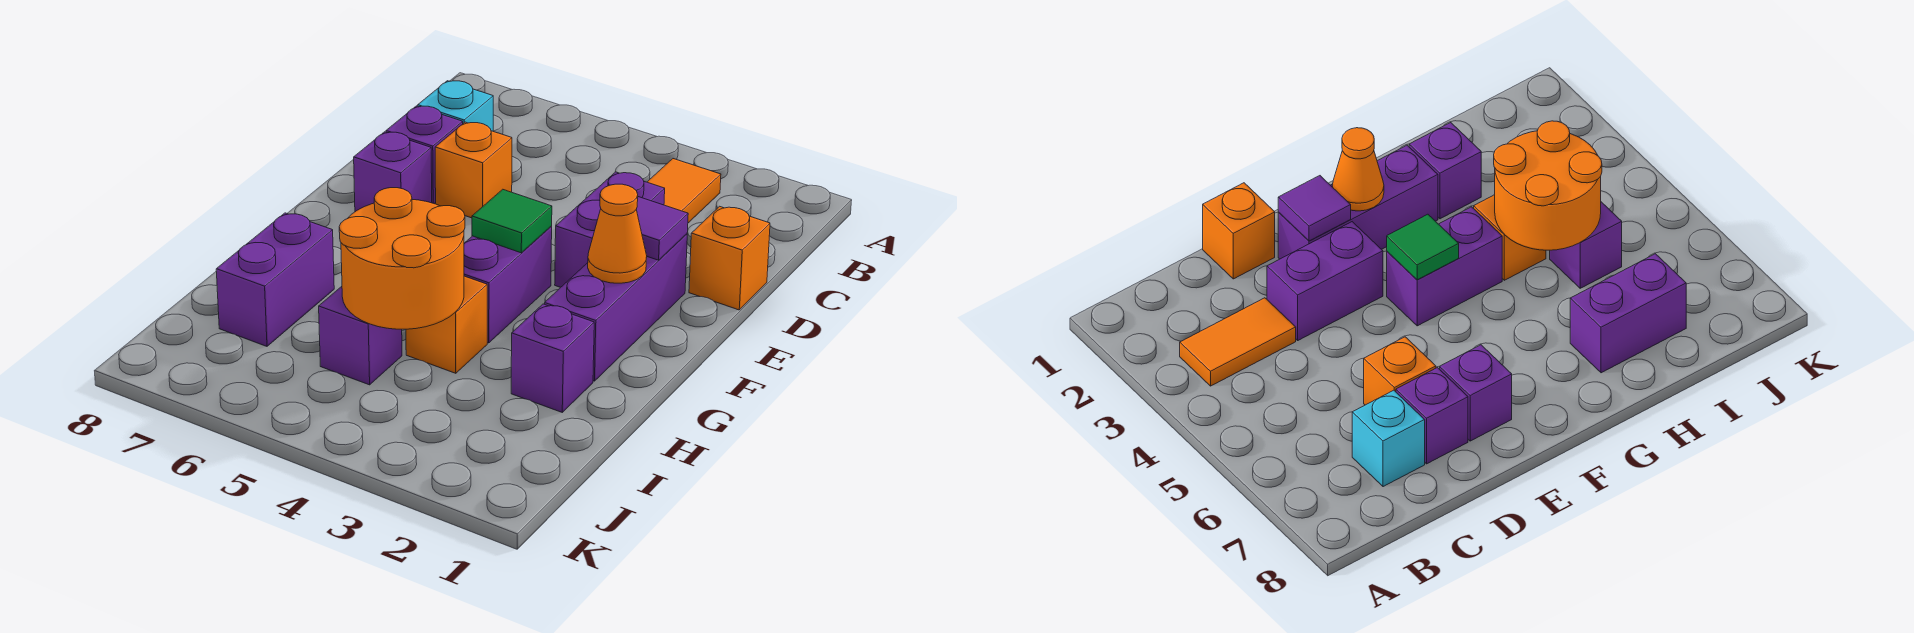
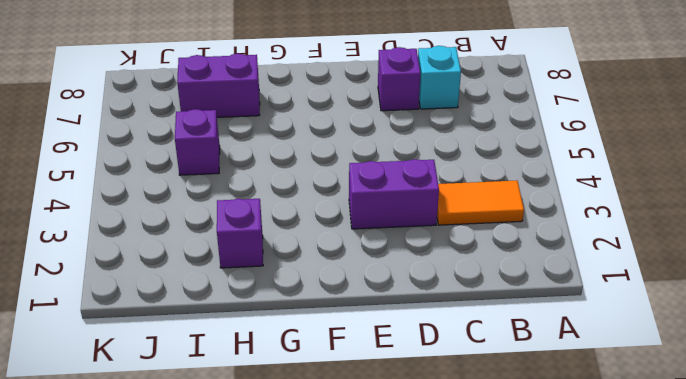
none -> orange 1x1 brick [689,206,770,310]
none -> orange 1x1 brick [435,122,512,218]
none -> purple 1x3 brick [545,234,687,381]

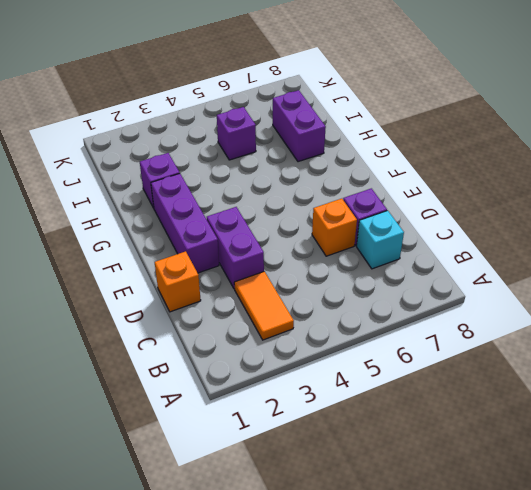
none -> purple 1x1 brick [354,132,432,212]
none -> purple 1x2 brick [464,227,552,343]
none -> orange 1x1 brick [406,276,487,373]

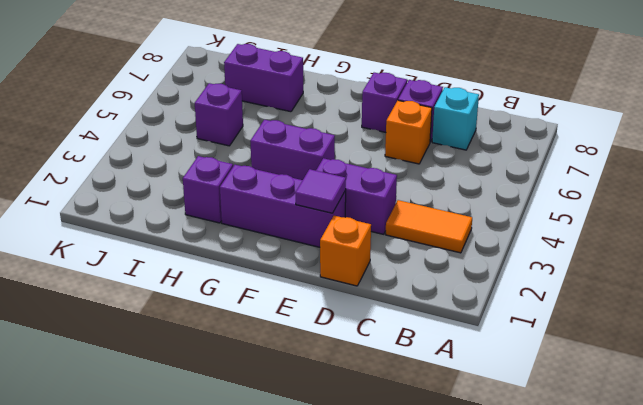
none -> orange 1x1 brick [406,276,487,373]
none -> orange 1x1 cone [588,184,647,283]
none -> green 1x1 tile [472,189,552,253]

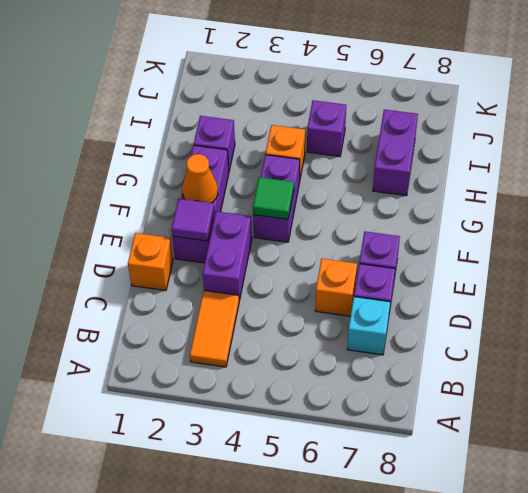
none -> orange 2x2 round brick [339,188,465,329]

